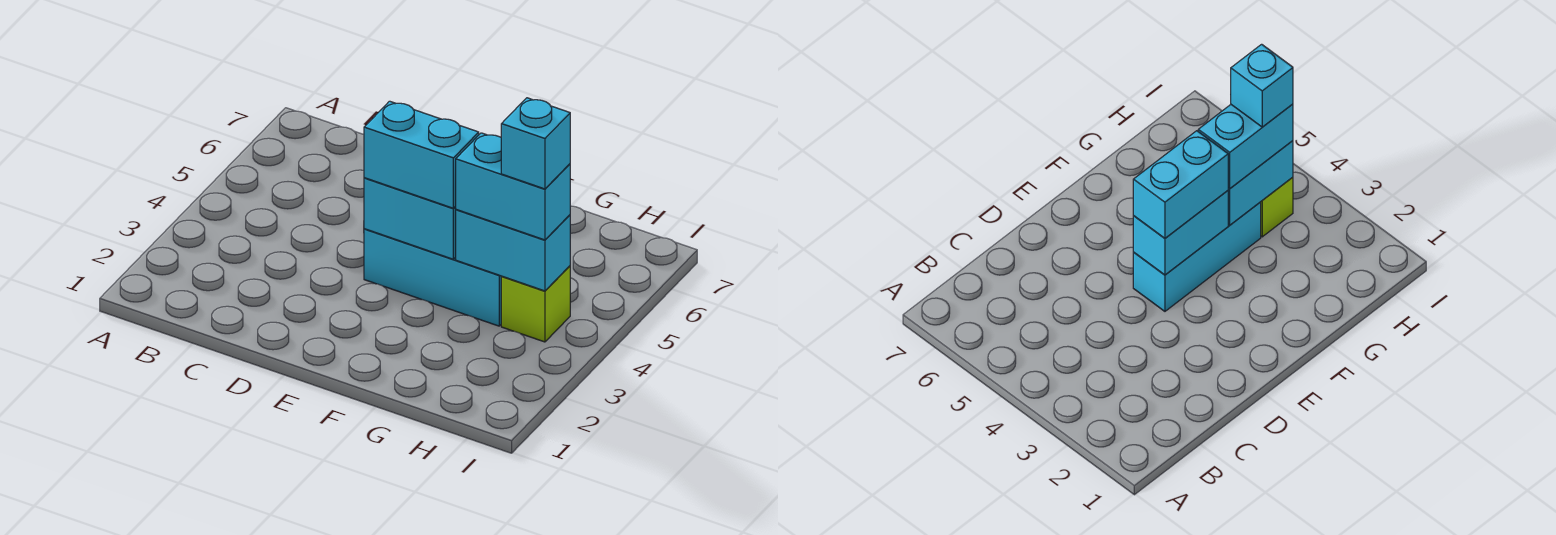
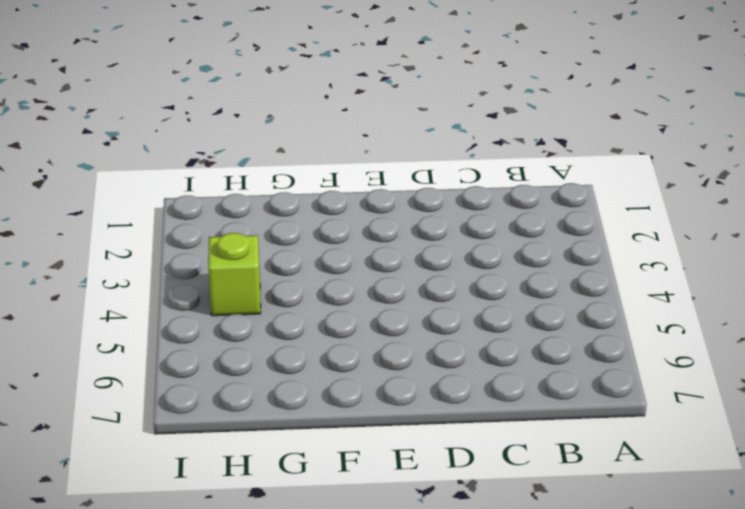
none -> cyan 1x3 brick [364,229,502,326]
none -> cyan 1x2 brick [364,178,456,259]

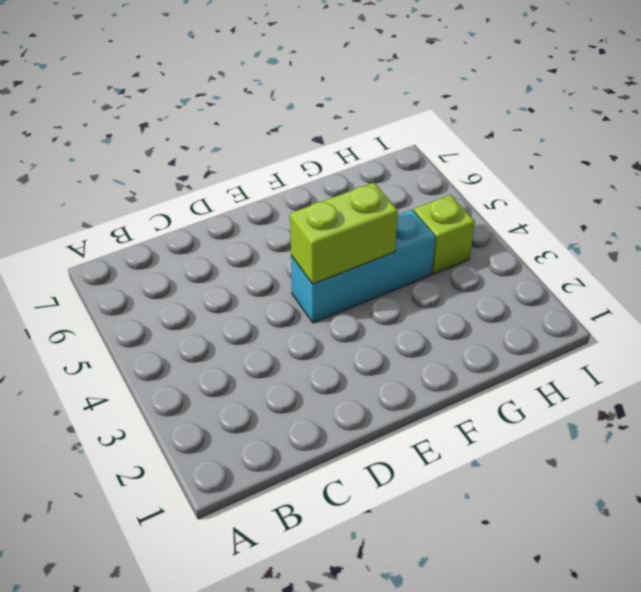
lime 1x2 brick [290,183,398,284] -> cyan 1x2 brick [364,178,456,259]
none -> cyan 1x2 brick [456,210,570,291]
none -> cyan 1x2 brick [364,101,479,208]

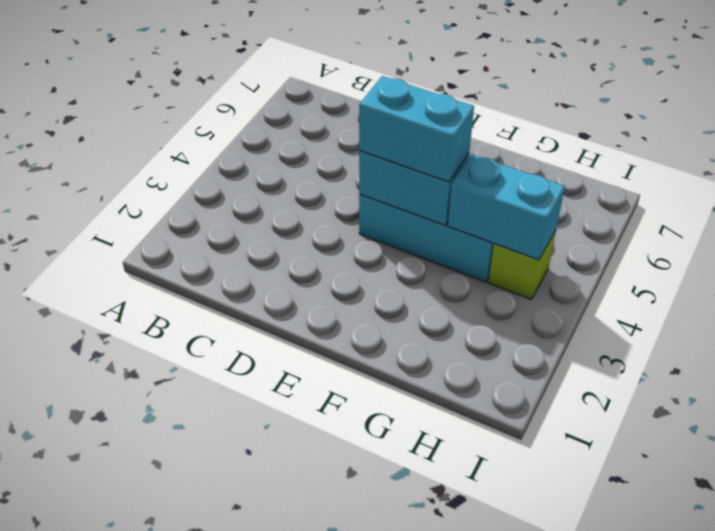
none -> cyan 1x2 brick [456,133,570,240]
none -> cyan 1x1 brick [501,98,570,189]

